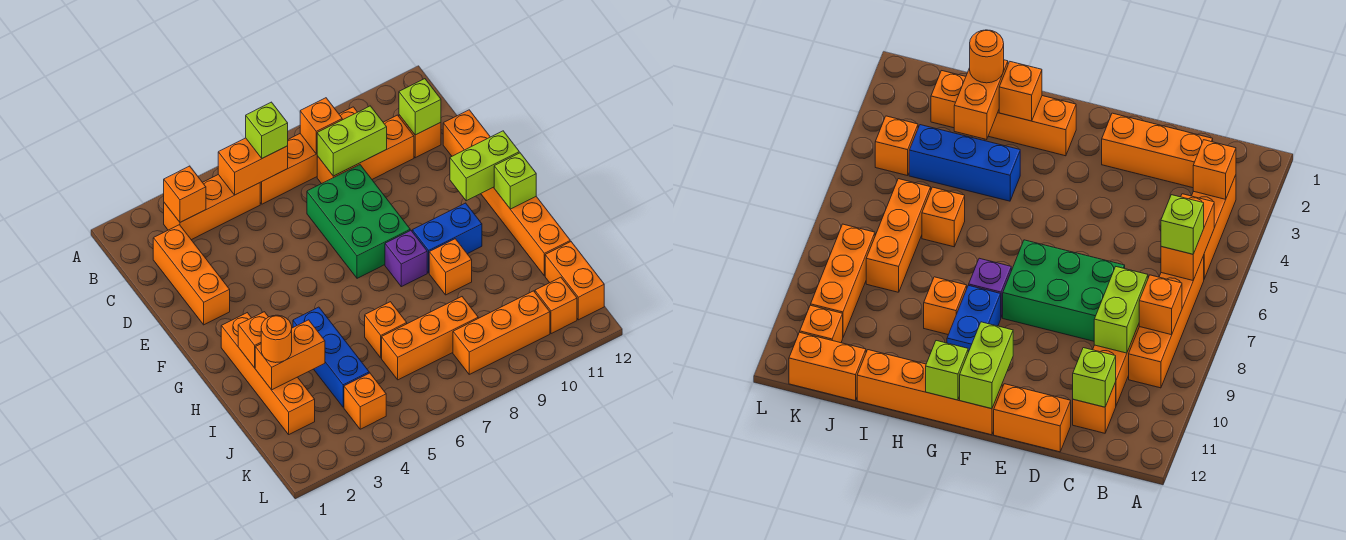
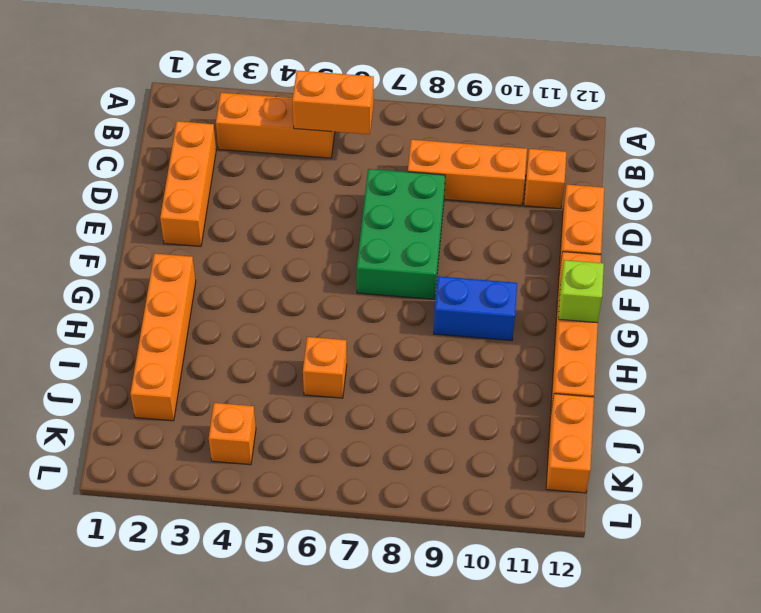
none -> orange 1x4 brick [260,107,357,204]
none -> purple 1x1 brick [385,230,427,287]
none -> blue 1x3 brick [293,307,369,407]
none -> orange 1x1 brick [429,239,472,295]

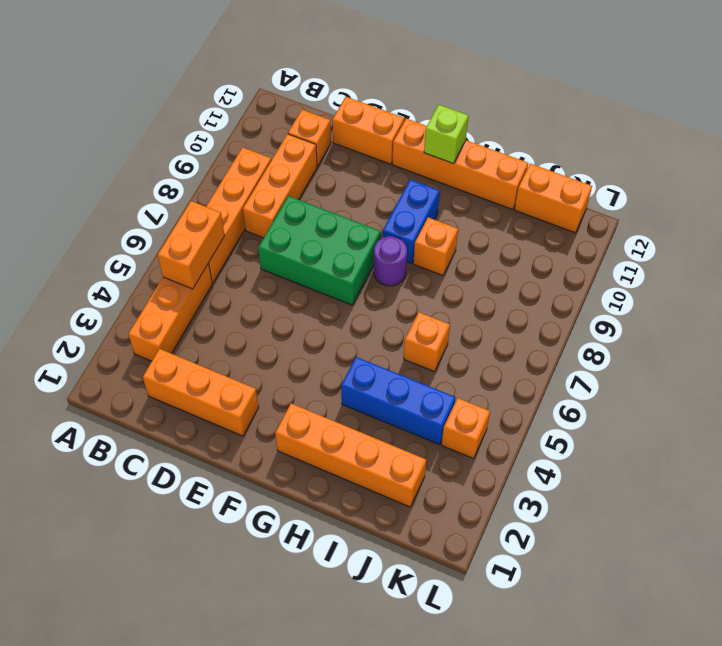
purple 1x1 round brick [374,236,407,286] -> purple 1x1 brick [385,230,427,287]
none -> orange 1x3 brick [382,297,478,380]
none -> orange 1x3 brick [453,291,550,374]
none -> orange 1x1 brick [535,277,577,334]
none -> orange 1x1 brick [164,166,206,222]

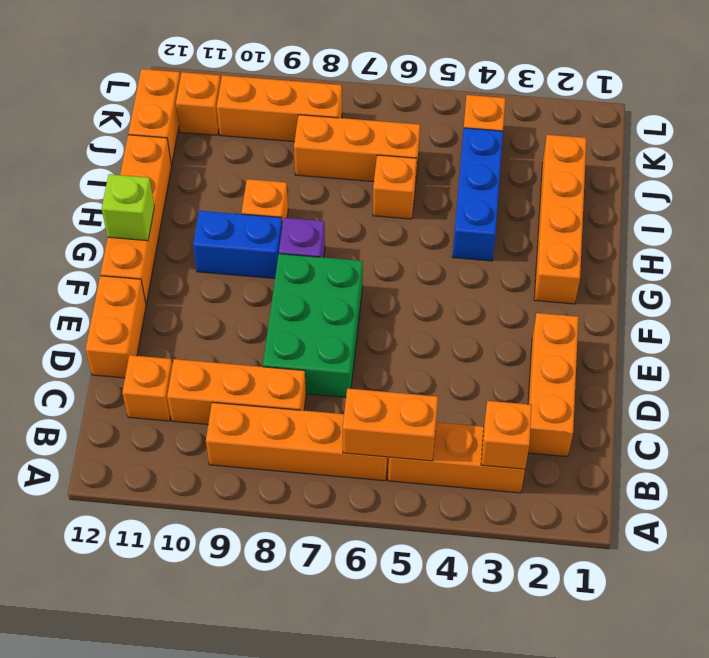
none -> orange 1x1 brick [300,98,342,154]
none -> lime 1x2 brick [317,106,387,176]
none -> lime 1x1 brick [399,79,441,135]
none -> lime 1x2 brick [450,131,519,201]

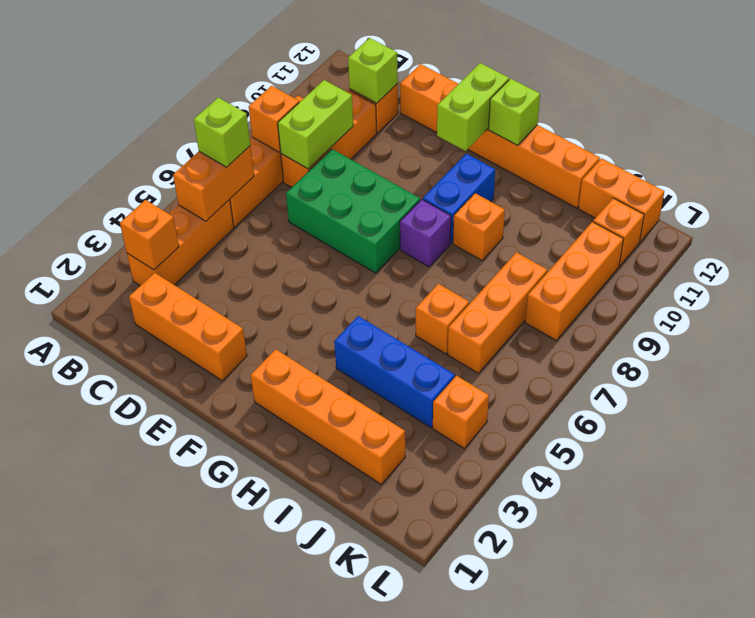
none -> orange 1x1 brick [238,312,268,368]
none -> orange 1x2 brick [255,320,325,390]
none -> orange 1x1 round brick [261,315,292,363]

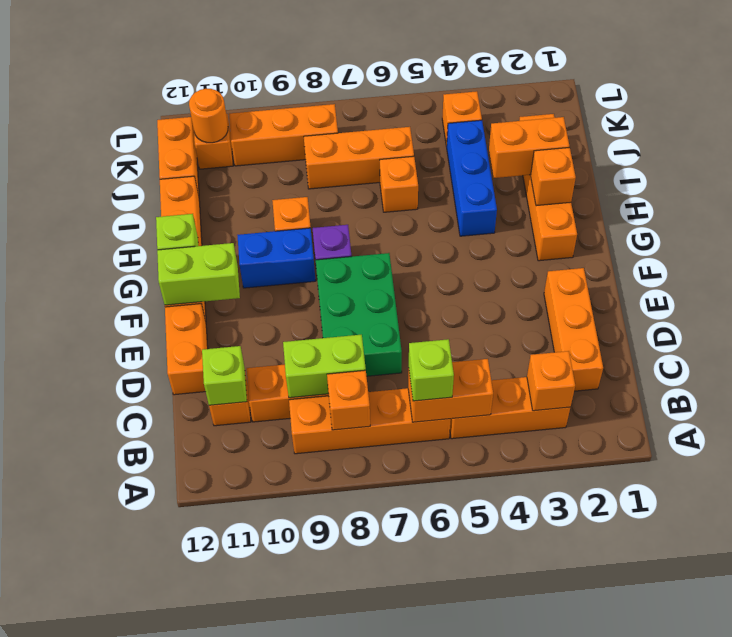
orange 1x1 round brick [189,89,228,143] -> orange 1x1 round brick moved to [261,315,292,363]

